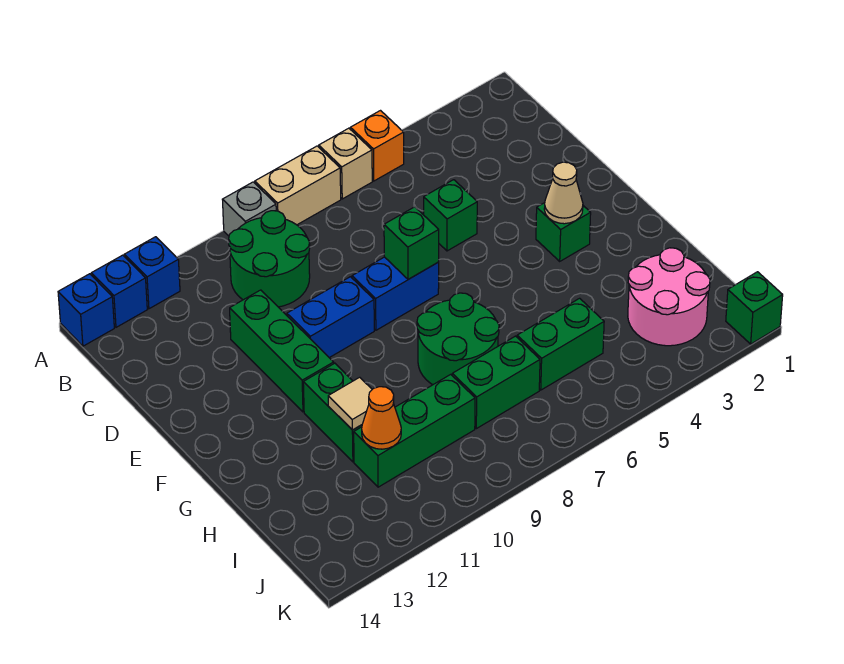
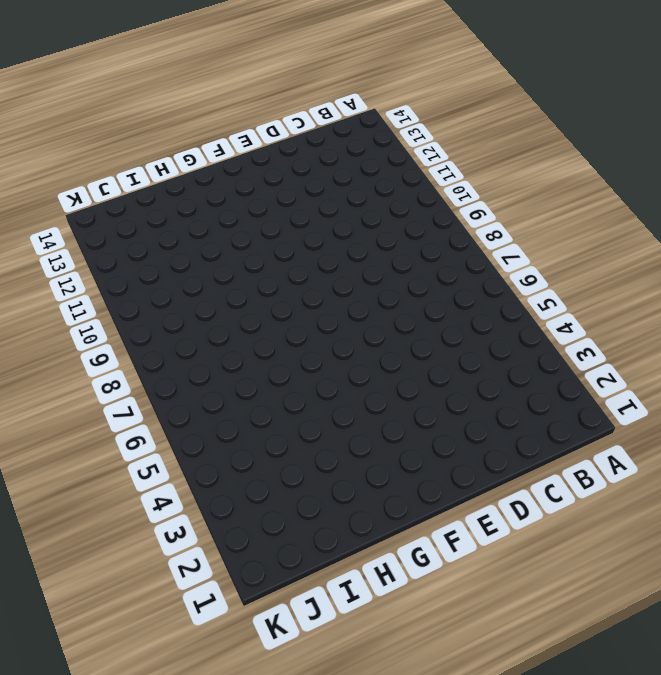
none -> orange 1x1 brick [350,111,404,181]
none -> tan 1x1 brick [319,128,372,199]
none -> tan 1x2 brick [255,146,341,225]

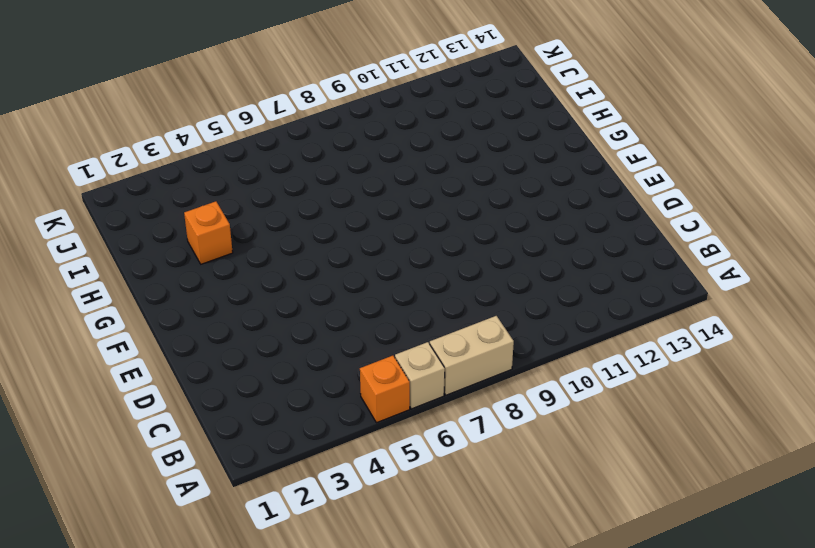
orange 1x1 brick [184,201,233,264] -> none
none -> grey 1x1 brick [222,182,276,236]
none -> blue 1x1 brick [124,237,180,309]
none -> blue 1x1 brick [91,255,147,327]

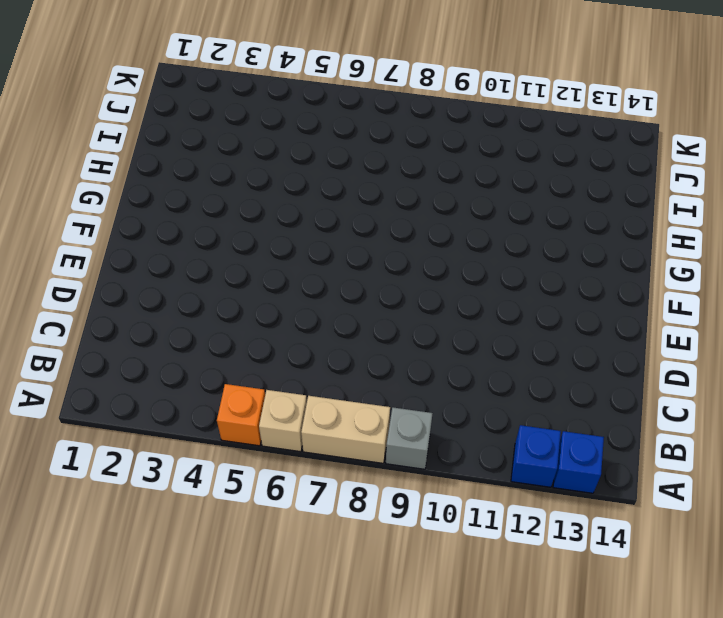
none -> blue 1x1 brick [58,274,114,346]
none -> green 2x2 round brick [229,211,310,307]
none -> green 1x1 brick [424,180,477,251]

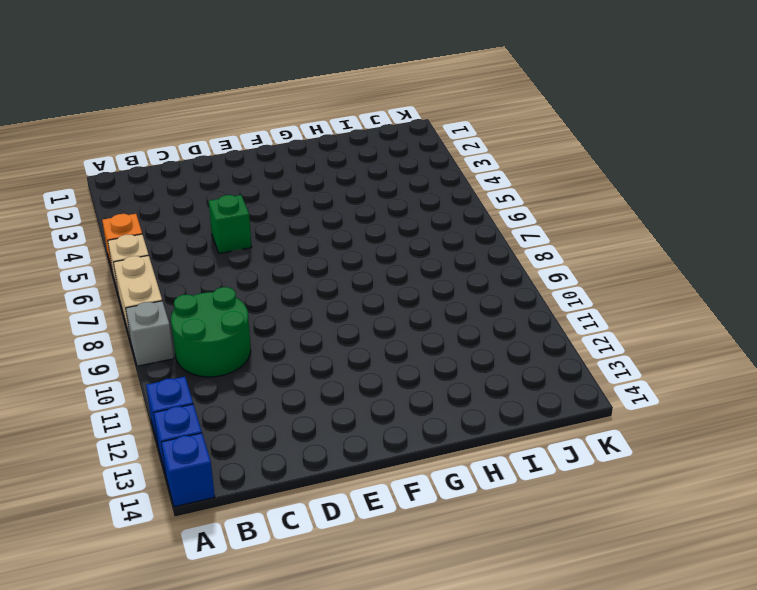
none -> green 1x3 brick [230,290,334,412]
none -> blue 1x2 brick [352,257,439,330]
none -> blue 1x2 brick [287,277,374,358]

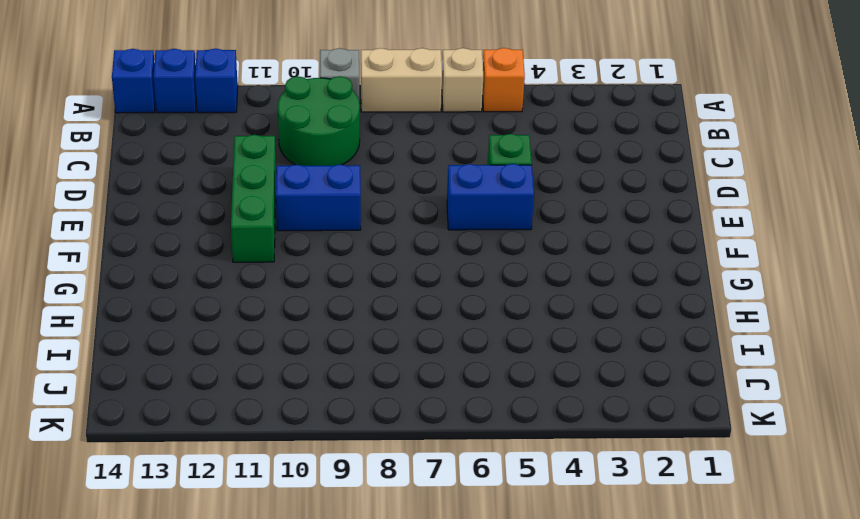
blue 1x2 brick [447,164,534,230] -> blue 1x2 brick moved to [352,257,439,330]
none -> green 1x1 brick [536,203,591,261]
none -> green 2x2 round brick [417,293,499,385]
none -> green 1x2 brick [303,363,362,462]

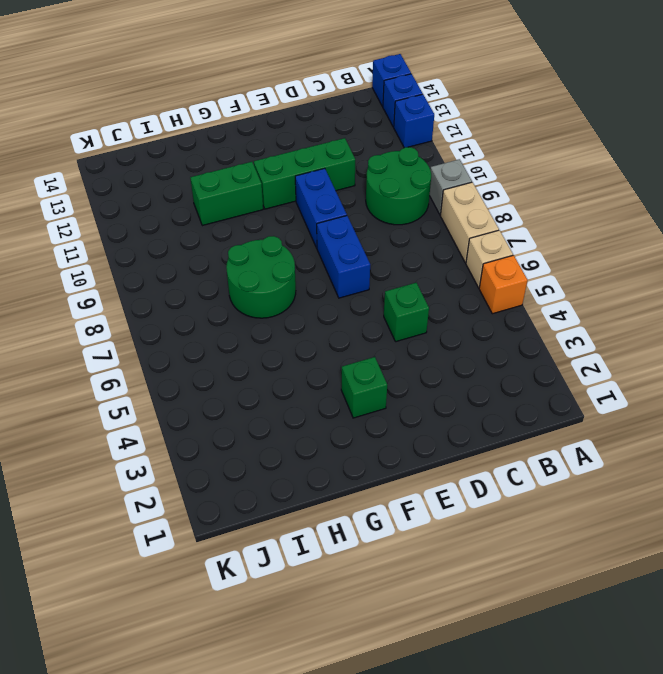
none -> pink 2x2 round brick [628,248,710,346]
none -> green 1x2 brick [517,298,604,390]
none -> green 1x2 brick [452,336,540,429]

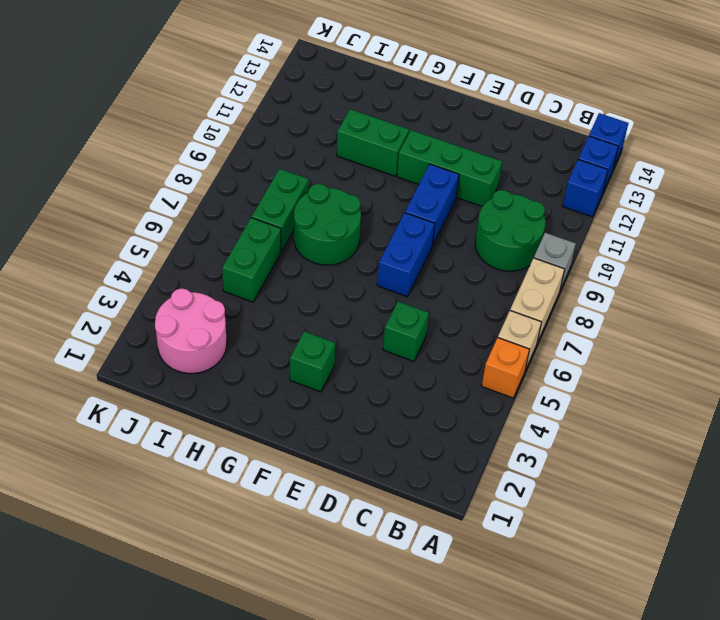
none -> green 1x3 brick [354,374,475,487]
none -> green 1x1 brick [726,272,783,344]
none -> green 1x1 brick [384,207,439,279]

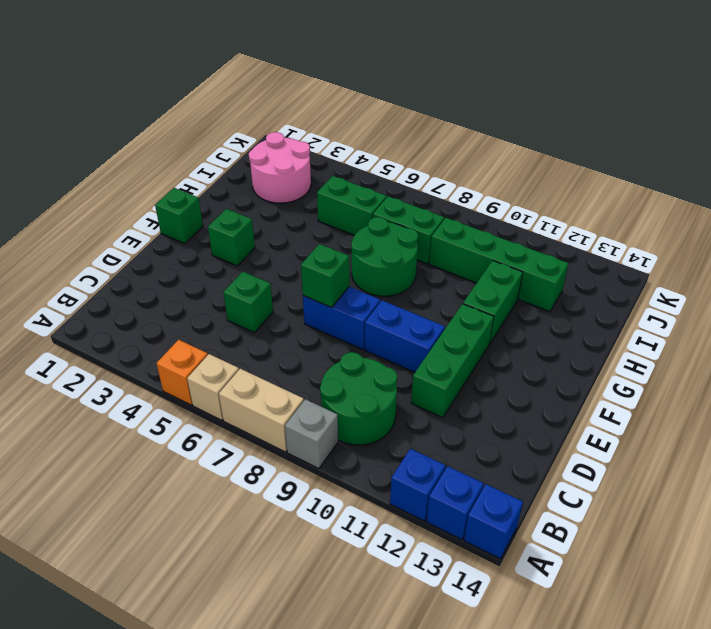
green 1x1 brick [155,188,203,244] -> green 1x1 brick moved to [726,272,783,344]
green 1x4 brick [429,218,569,312] -> green 1x3 brick [354,374,475,487]
none -> tan 1x1 cone [544,162,583,224]
none -> tan 1x1 tile [328,377,372,430]
none -> orange 1x1 cone [362,387,401,449]

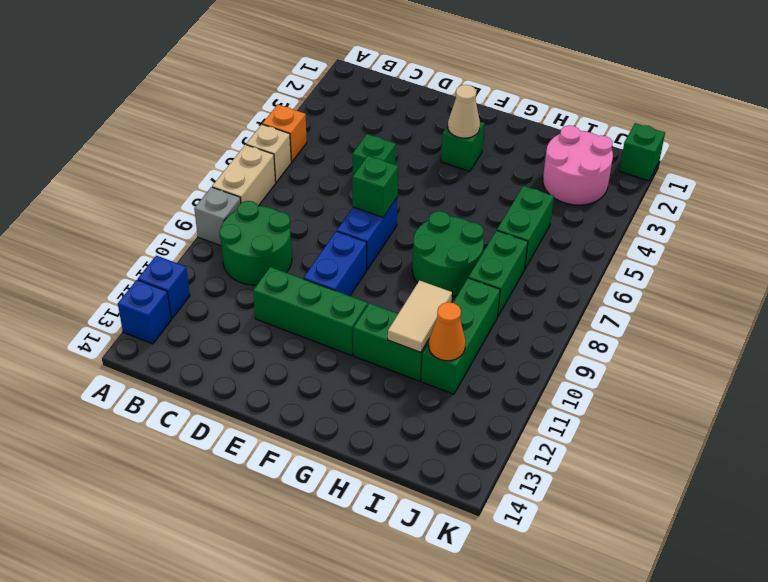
tan 1x2 tile [388,281,452,352] -> tan 1x1 tile [328,377,372,430]
none -> blue 1x1 brick [58,274,114,346]

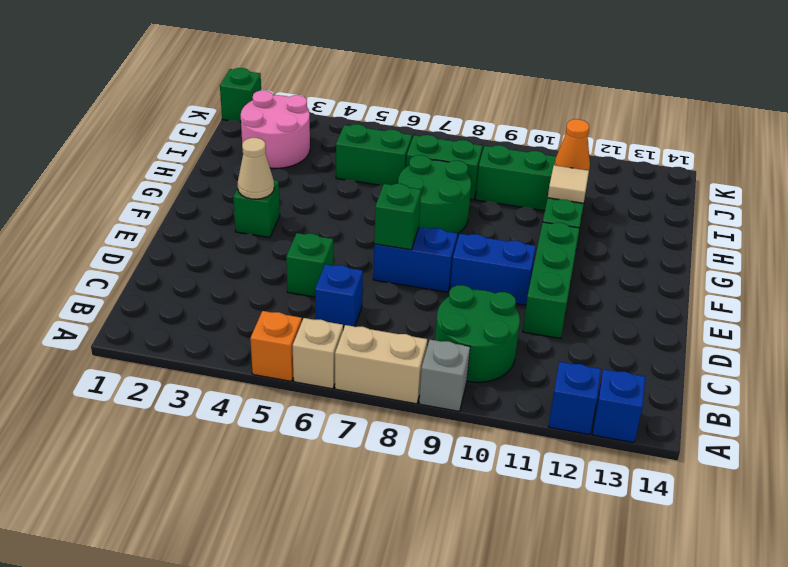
blue 1x1 brick [315,264,363,329] -> blue 1x1 brick moved to [58,274,114,346]

